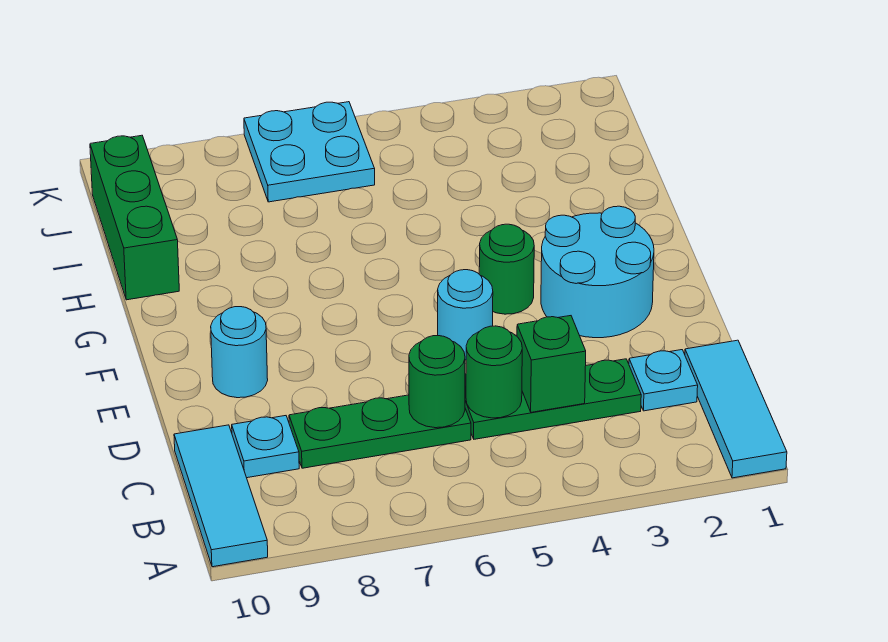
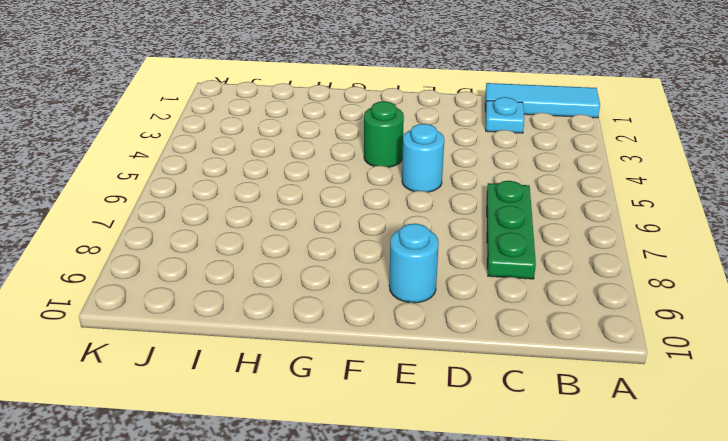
none -> cyan 1x3 tile [174,425,268,567]
none -> green 1x3 plate [465,359,641,439]
none -> cyan 1x1 plate [232,416,299,478]

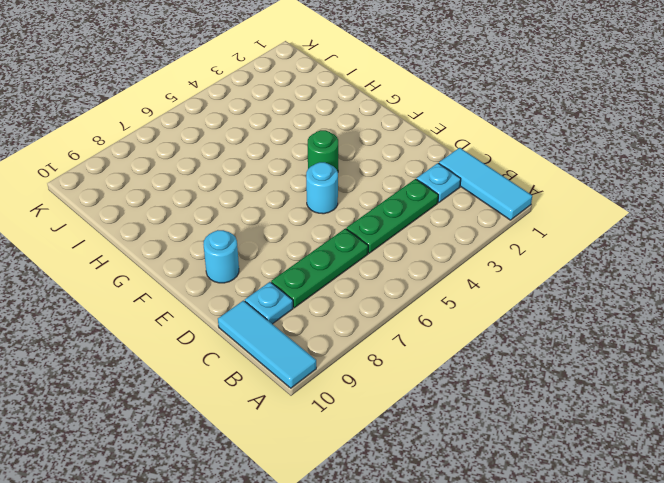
none -> cyan 2x2 round brick [541,206,654,338]
none -> green 1x3 brick [90,135,179,300]
none -> cyan 2x2 plate [244,102,375,202]

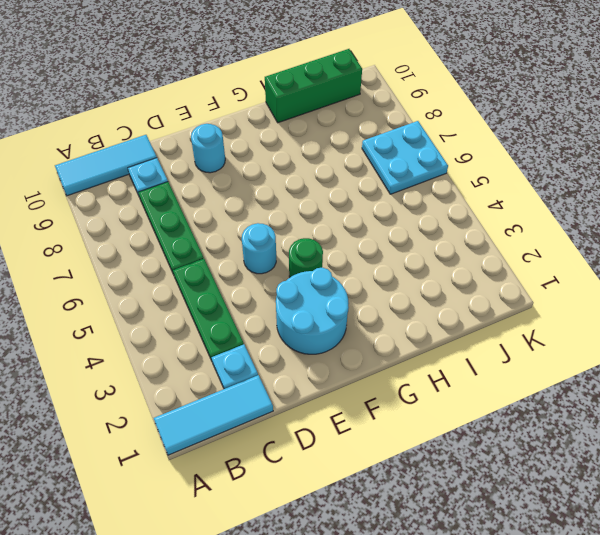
none -> green 1x1 brick [517,316,586,412]
none -> green 1x1 round brick [466,326,522,418]
none -> green 1x1 round brick [409,336,465,428]

